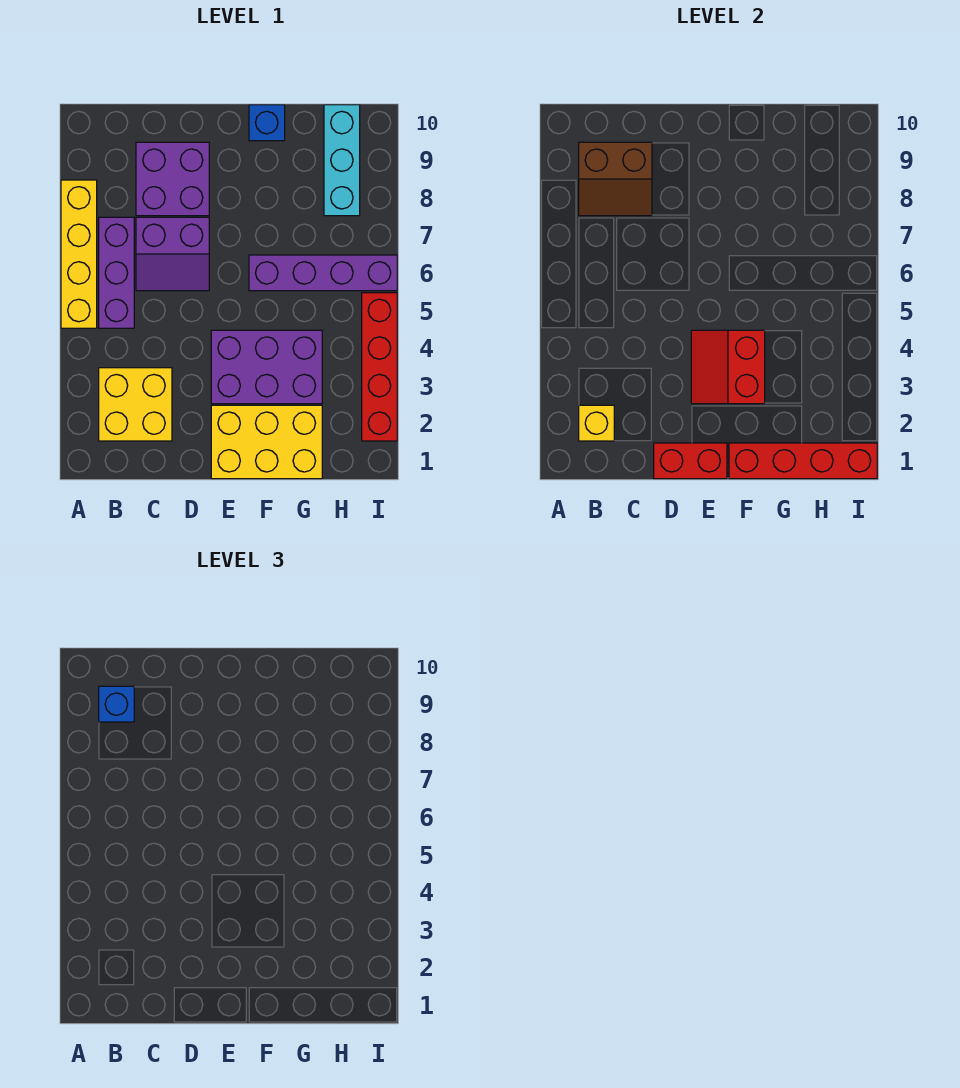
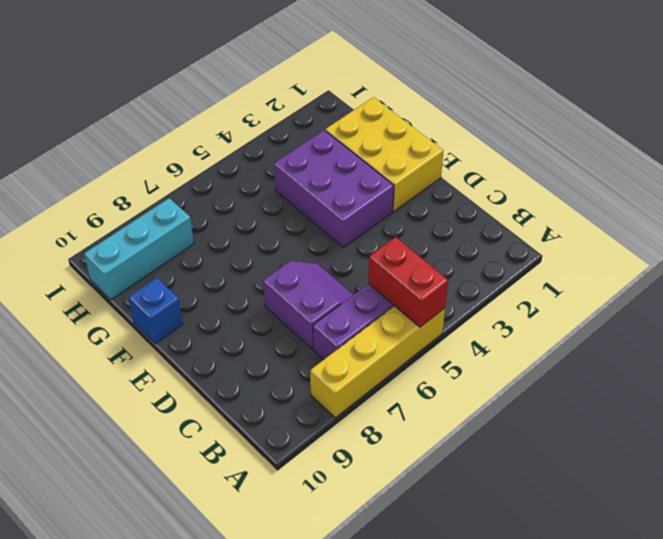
red 1x2 brick [368,237,448,327] -> red 1x2 brick moved to [654,443,727,479]
none -> yellow 2x2 brick [99,368,172,441]
none -> purple 2x2 brick [136,142,209,216]
none -> purple 1x4 brick [249,255,397,291]

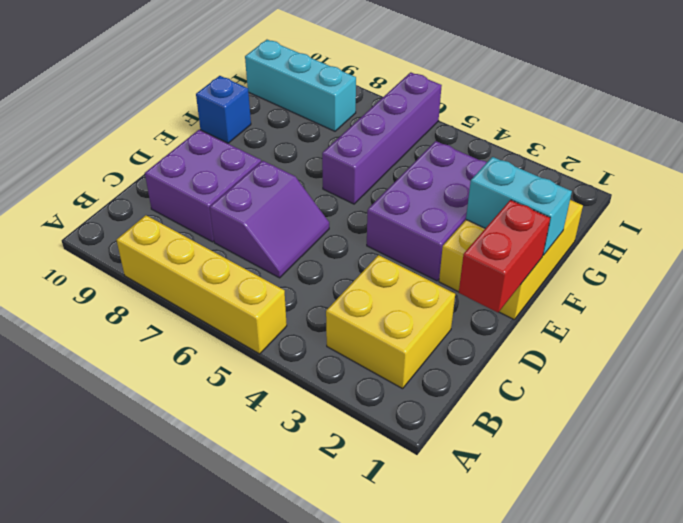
cyan 1x2 brick [466,157,572,255] -> red 1x4 brick [729,443,877,479]
none -> purple 1x3 brick [99,217,134,328]
none -> red 1x4 brick [362,293,397,441]
none -> yellow 1x1 brick [579,405,614,441]

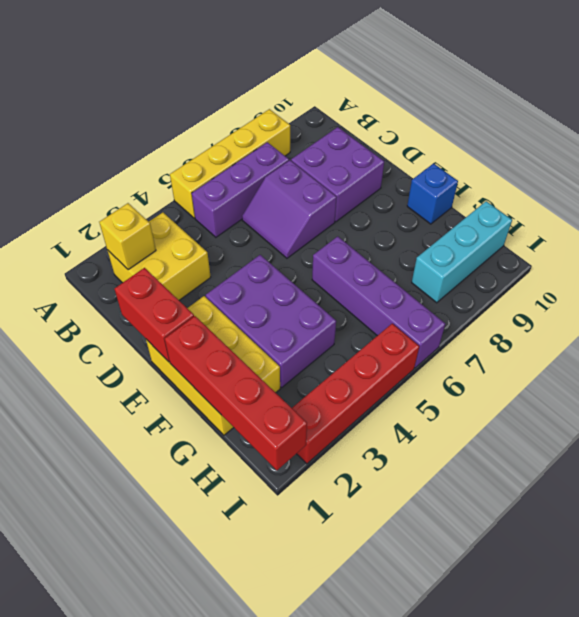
none -> brown 2x2 slope [579,142,652,216]
none -> red 2x2 slope [691,330,765,404]
none -> blue 1x1 brick [99,686,134,722]

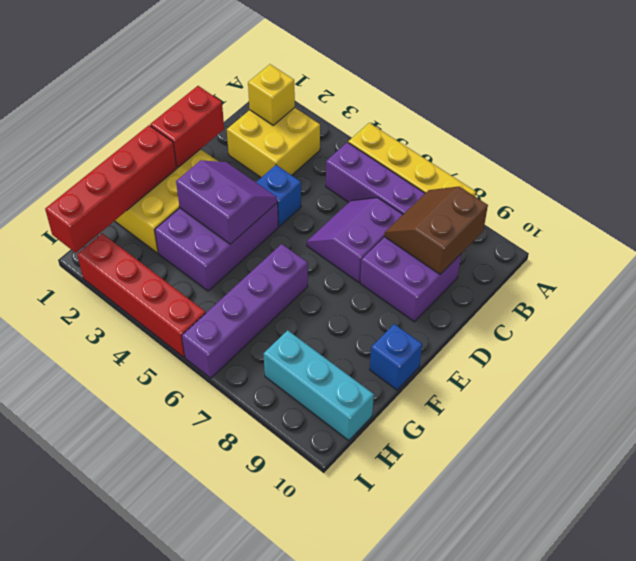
blue 1x1 brick [256,165,301,226] -> blue 1x1 brick moved to [99,686,134,722]
purple 2x2 slope [176,160,277,244] -> red 2x2 slope [691,330,765,404]

